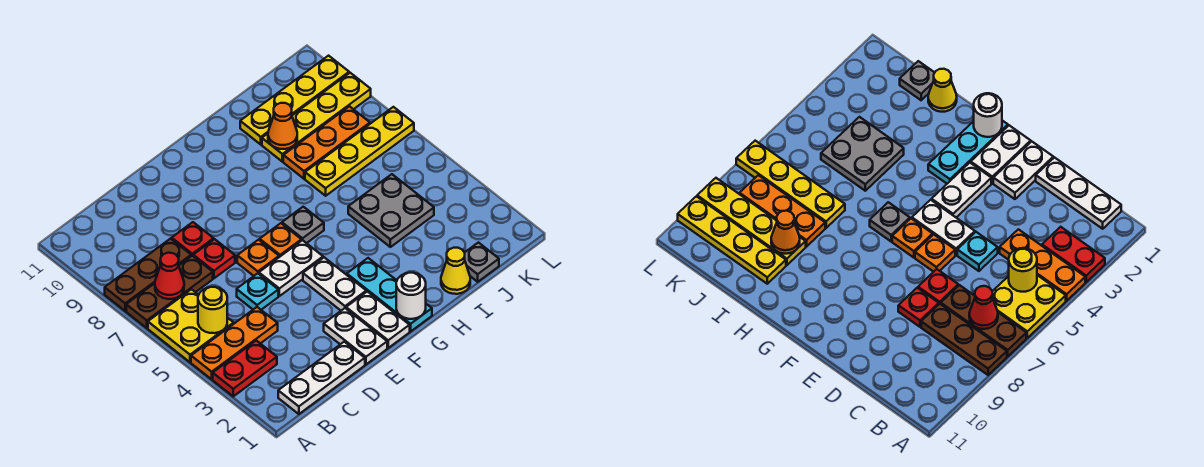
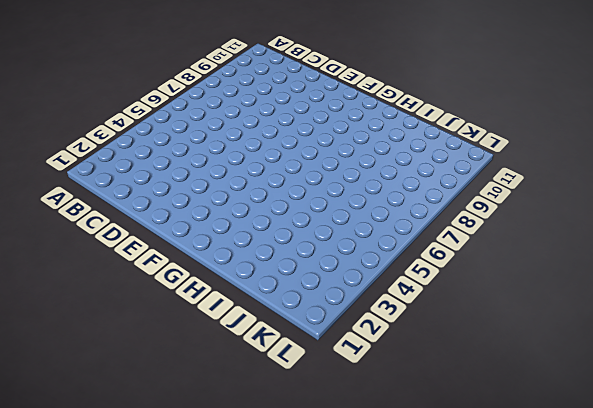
none -> red 1x2 plate [213,341,277,396]
none -> orange 1x3 plate [191,307,278,379]
none -> yellow 2x2 plate [148,289,234,362]

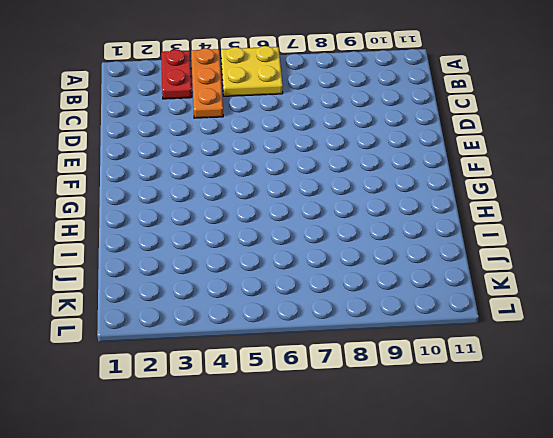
none -> brown 1x3 plate [126,256,213,328]
none -> brown 1x3 plate [105,239,191,311]
none -> white 1x3 plate [278,342,365,414]

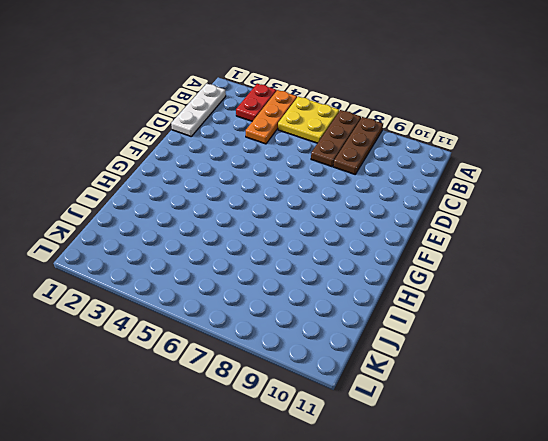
none -> cyan 1x1 plate [237,273,278,310]
none -> red 1x1 plate [193,239,235,278]
none -> red 1x1 plate [172,222,214,256]

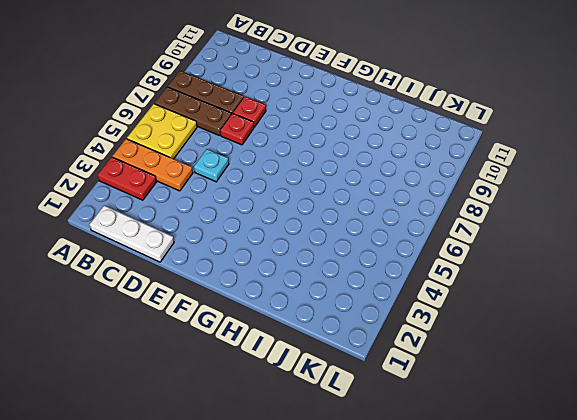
none -> white 1x2 plate [324,308,387,364]
none -> white 1x2 plate [259,240,323,296]
none -> orange 1x1 plate [237,240,279,276]

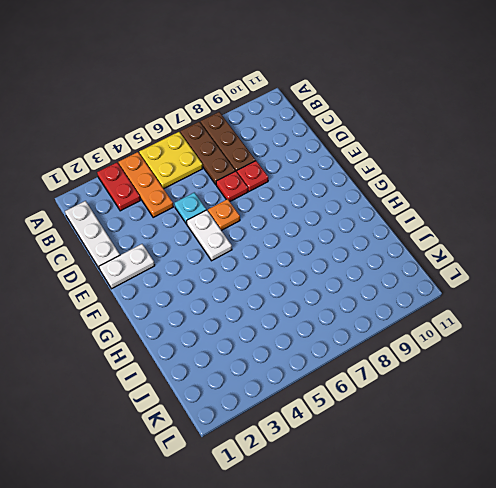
none -> white 1x2 plate [346,292,410,348]
none -> white 1x2 plate [303,257,366,310]
none -> orange 1x1 plate [260,223,301,257]

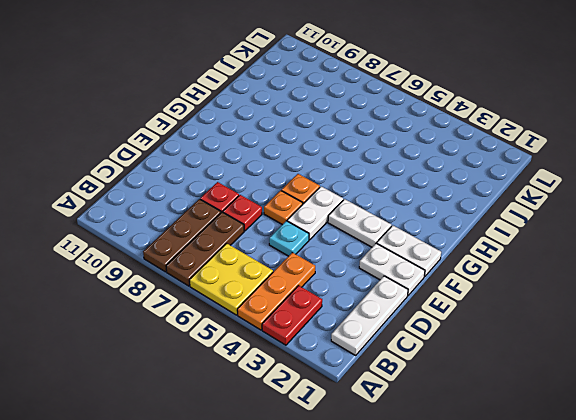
none -> cyan 1x3 plate [347,258,432,331]
none -> grey 1x1 plate [282,207,324,243]
none -> yellow 1x1 cone [441,248,470,294]

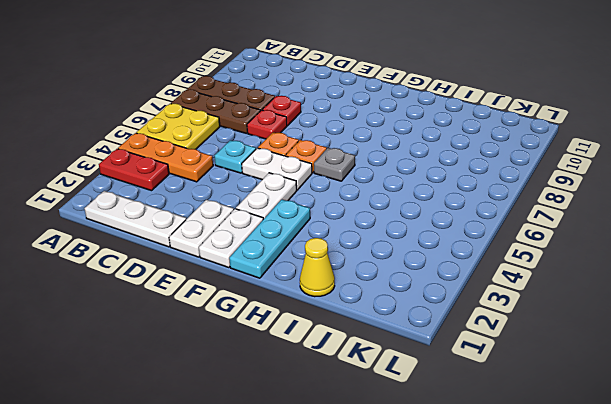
none -> grey 2x2 plate [348,174,434,247]
none -> yellow 1x4 plate [305,107,414,196]
none -> orange 1x3 plate [283,106,370,179]

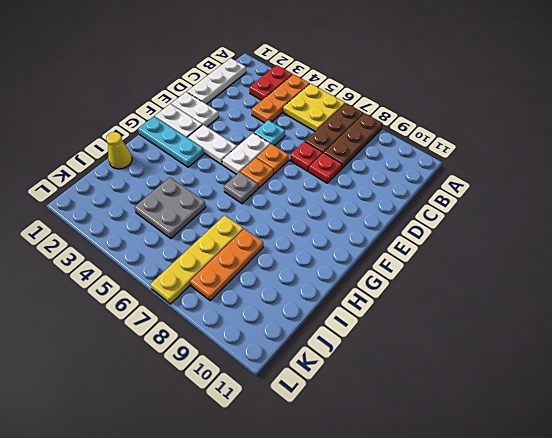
none -> yellow 1x4 plate [262,73,371,162]
none -> yellow 1x4 plate [240,56,349,144]
none -> grey 1x1 plate [465,243,499,282]

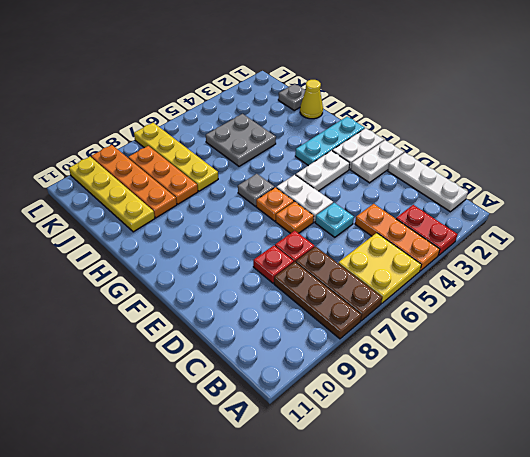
orange 1x4 plate [91,145,177,218] -> yellow 1x4 plate [262,73,371,162]
none -> yellow 1x1 round brick [198,287,227,333]
none -> red 1x1 cone [155,253,184,299]
none -> white 1x1 round brick [396,273,426,319]

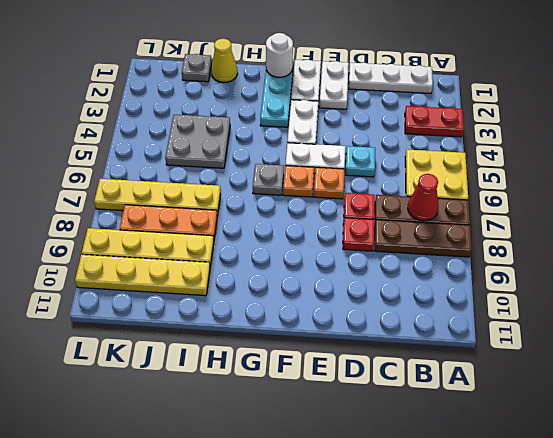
none -> orange 1x3 plate [191,307,278,379]
none -> yellow 1x1 round brick [198,287,227,333]
none -> orange 1x1 cone [268,103,297,149]

